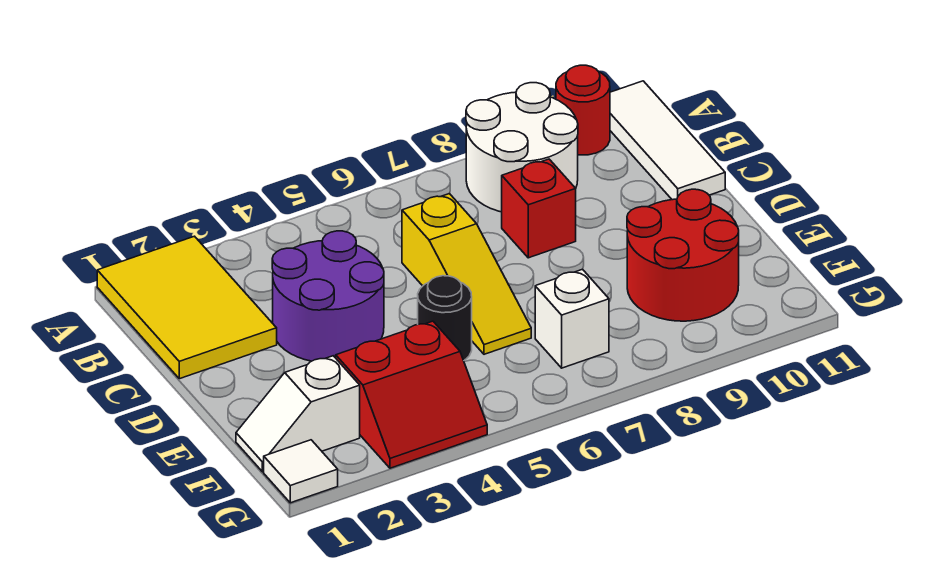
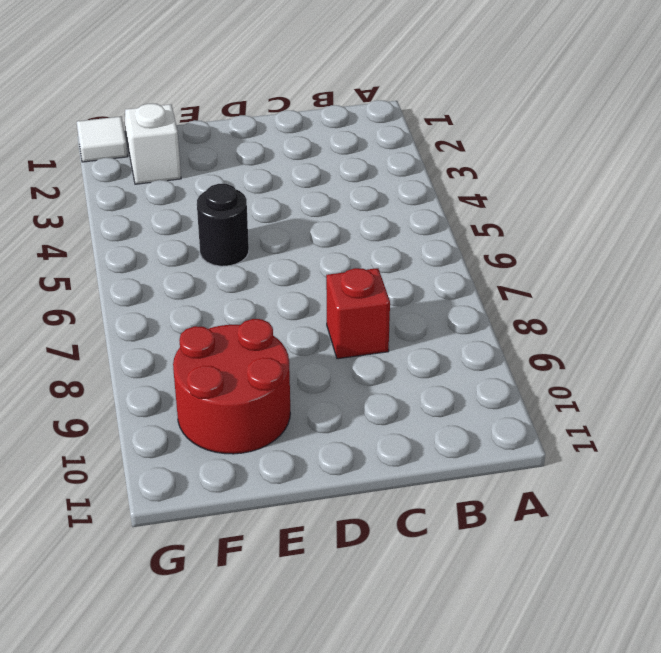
none -> yellow 2x3 tile [97,236,277,379]
none -> white 2x2 round brick [466,83,578,212]
none -> red 1x1 round brick [556,65,610,155]

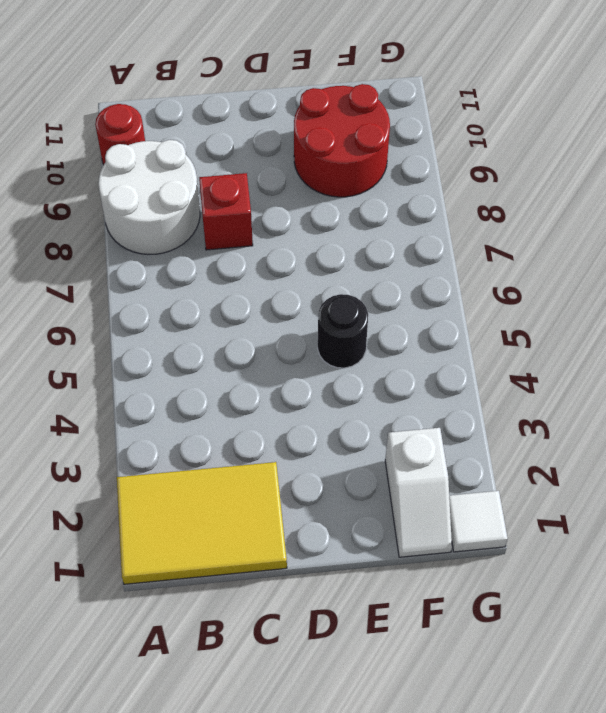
none -> white 1x3 tile [610,81,725,200]
none -> purple 2x2 round brick [272,231,384,361]
none -> yellow 1x3 slope [402,193,531,354]

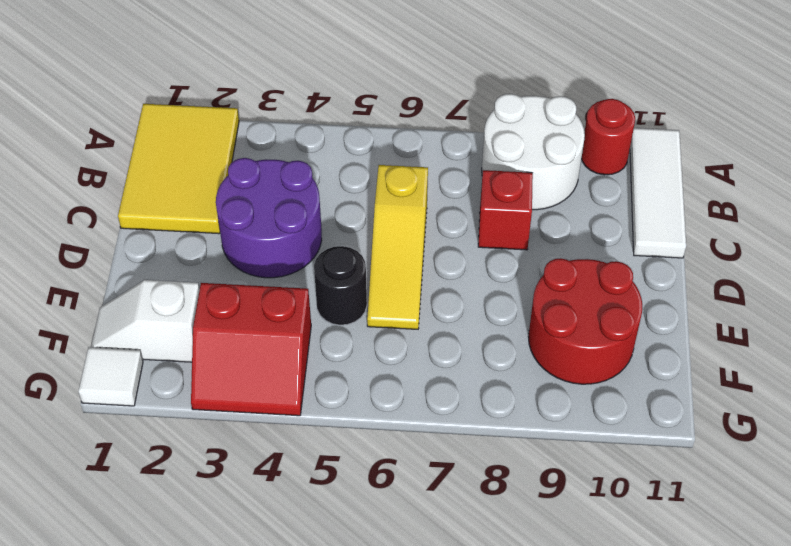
none -> white 1x1 brick [535,269,609,368]

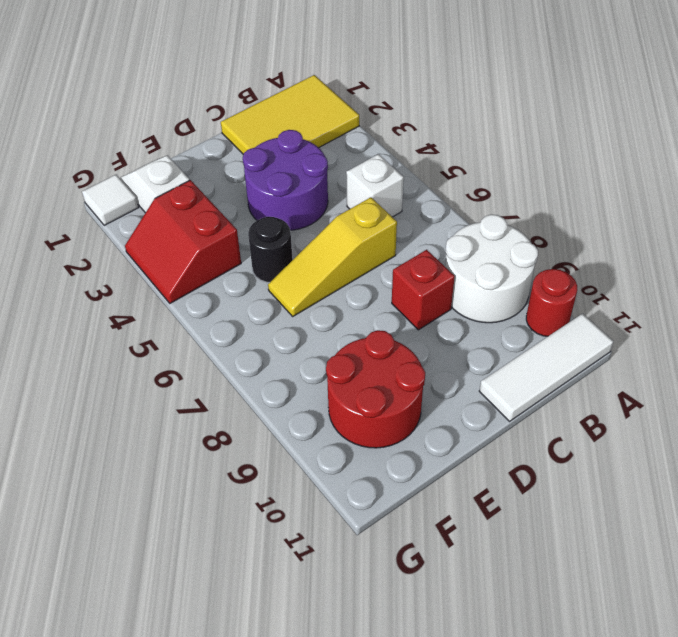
white 1x1 brick [346,154,404,217] -> white 1x1 brick moved to [535,269,609,368]

